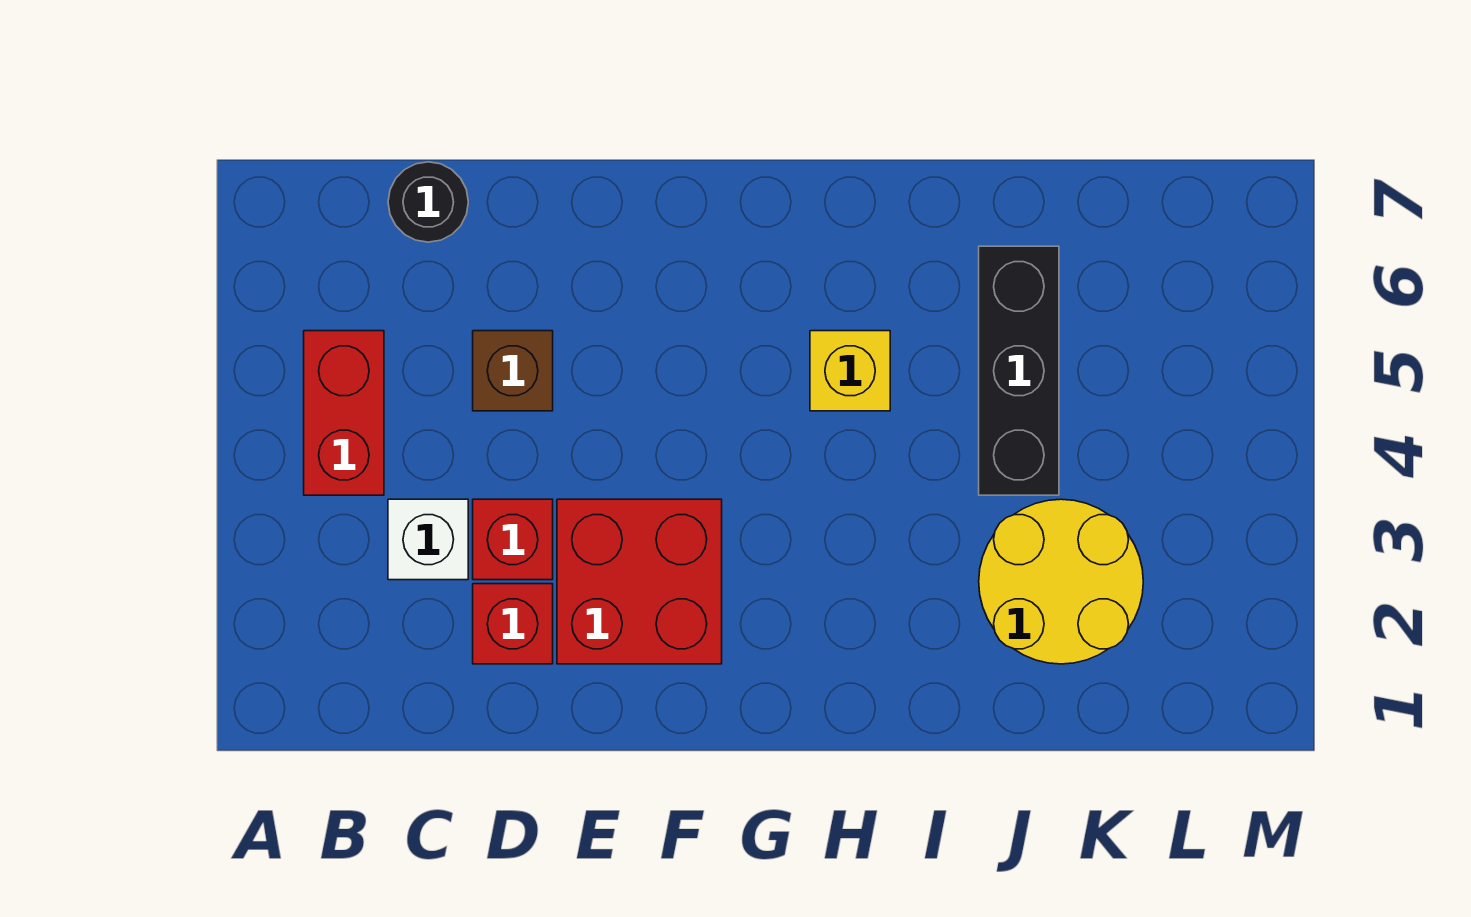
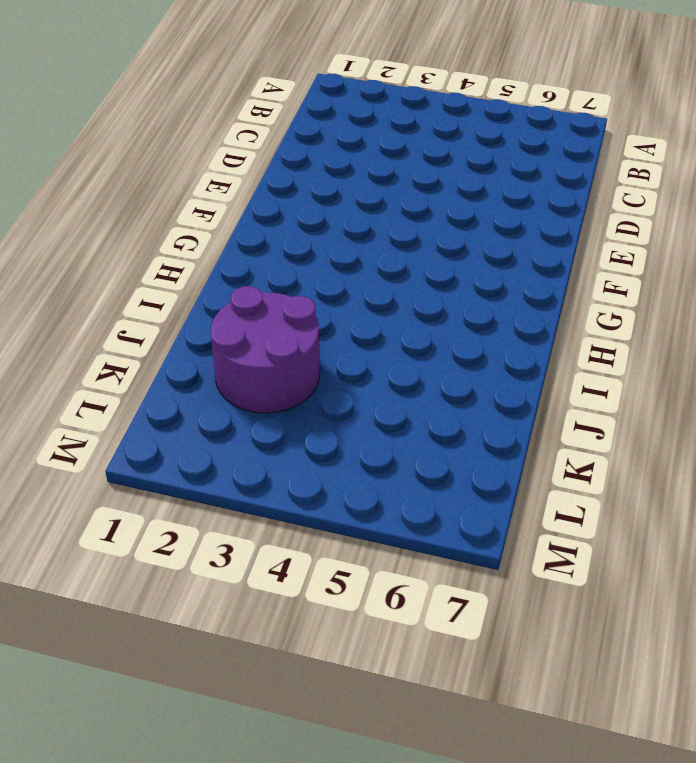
purple 2x2 round brick [211,286,320,413] -> yellow 2x2 round brick [979,499,1143,664]
none -> red 1x2 brick [304,331,384,495]
none -> white 1x1 brick [388,499,468,580]

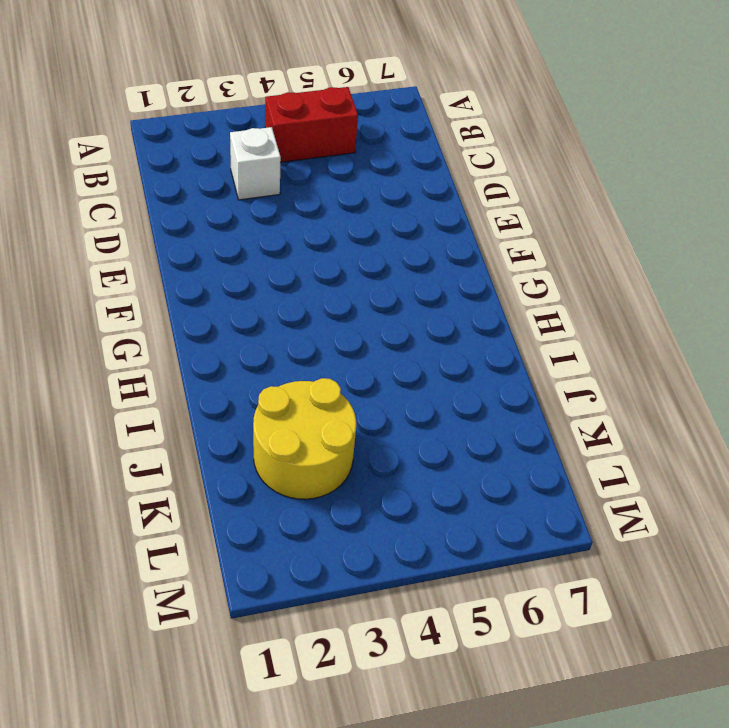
none -> black 1x1 round brick [388,162,468,242]
none -> red 1x1 brick [473,584,553,664]

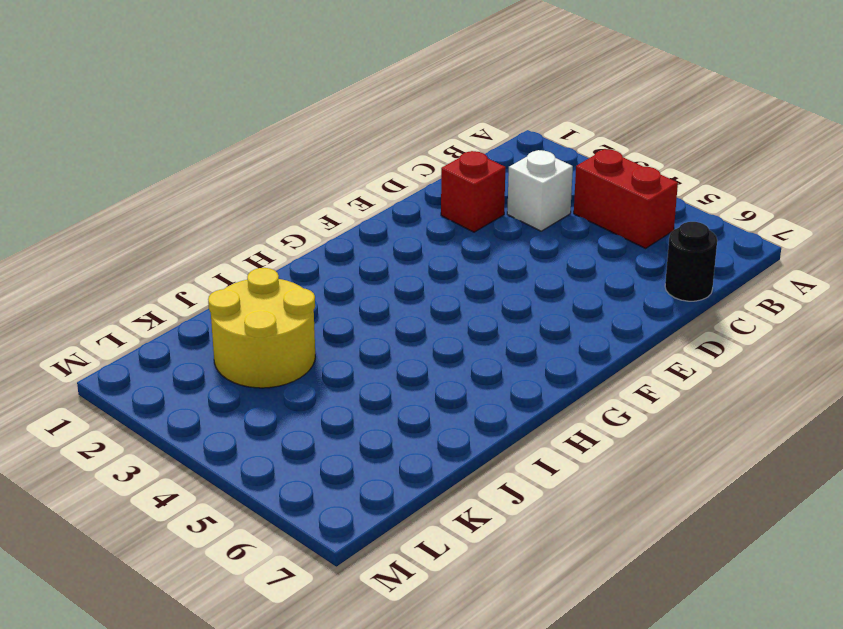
none -> red 1x1 brick [473,499,553,580]
none -> brown 1x1 brick [473,331,553,411]

